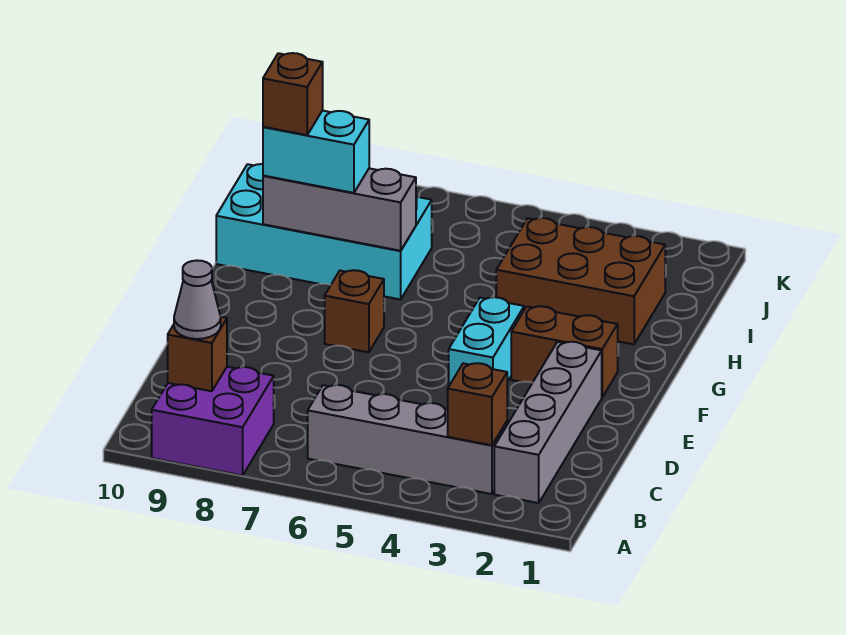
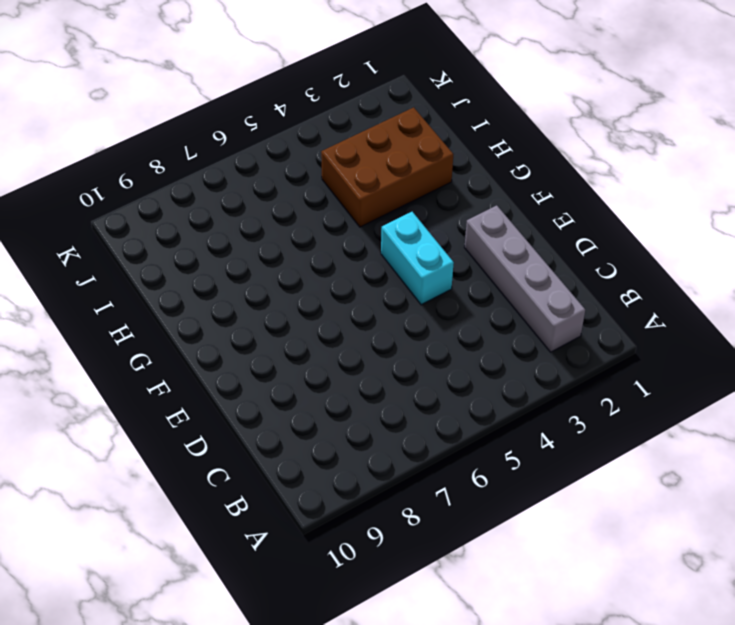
none -> purple 2x2 brick [152,367,274,475]
none -> grey 1x4 brick [308,385,507,494]
none -> brown 1x2 brick [511,306,618,397]

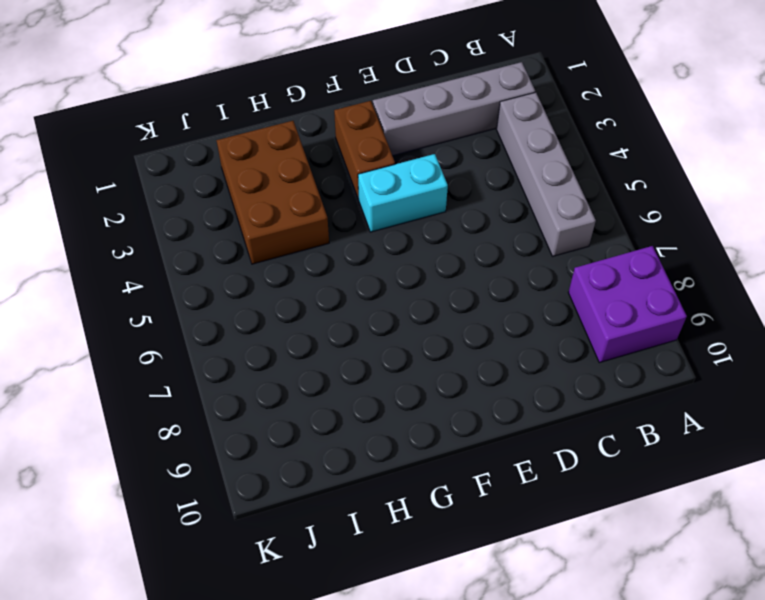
none -> brown 1x1 brick [325,270,384,352]
none -> cyan 2x4 brick [216,164,432,299]
none -> brown 1x1 brick [448,363,507,445]

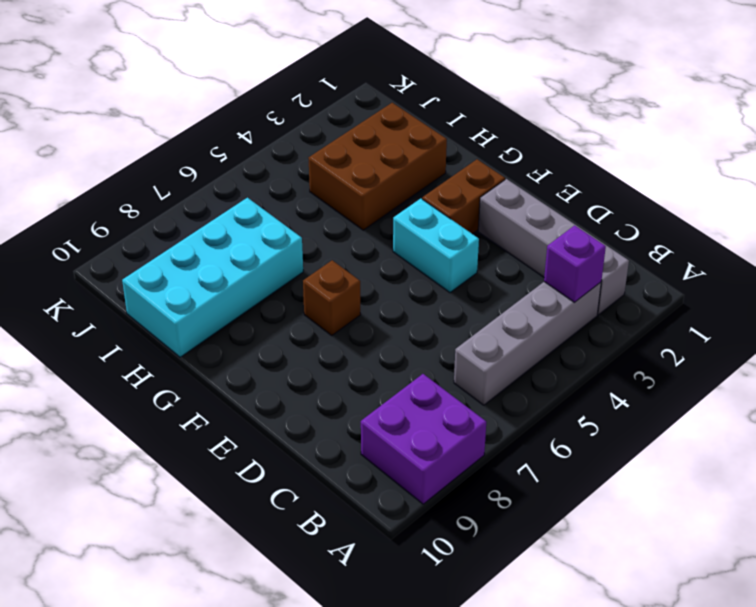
purple 1x1 brick [544,225,606,302] -> brown 1x1 brick [448,363,507,445]
none -> brown 1x1 brick [168,317,227,391]
none -> grey 1x3 brick [263,168,416,251]
none -> grey 1x1 cone [174,260,221,339]

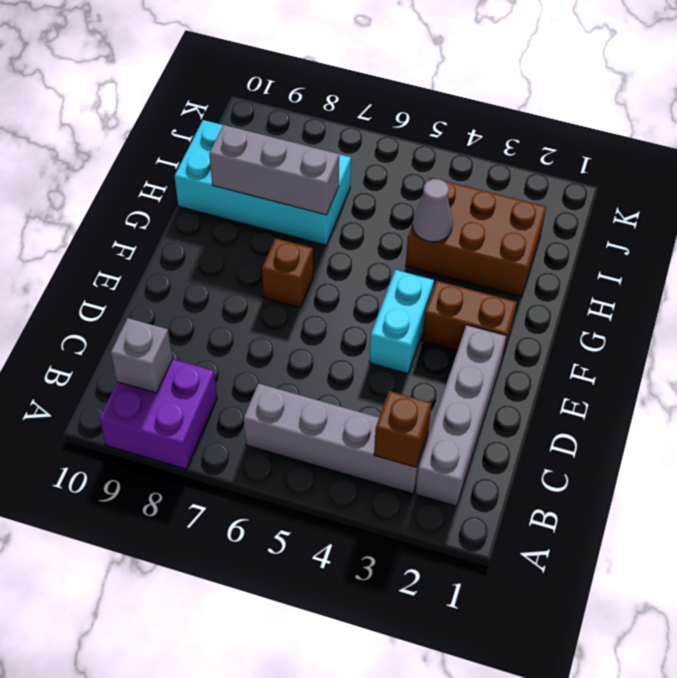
grey 1x1 brick [111,318,172,393] -> brown 1x1 brick [168,317,227,391]
grey 1x1 cone [413,179,453,242] -> grey 1x1 cone moved to [174,260,221,339]
none -> cyan 1x2 brick [263,111,369,193]
none -> brown 1x1 brick [263,53,323,135]

